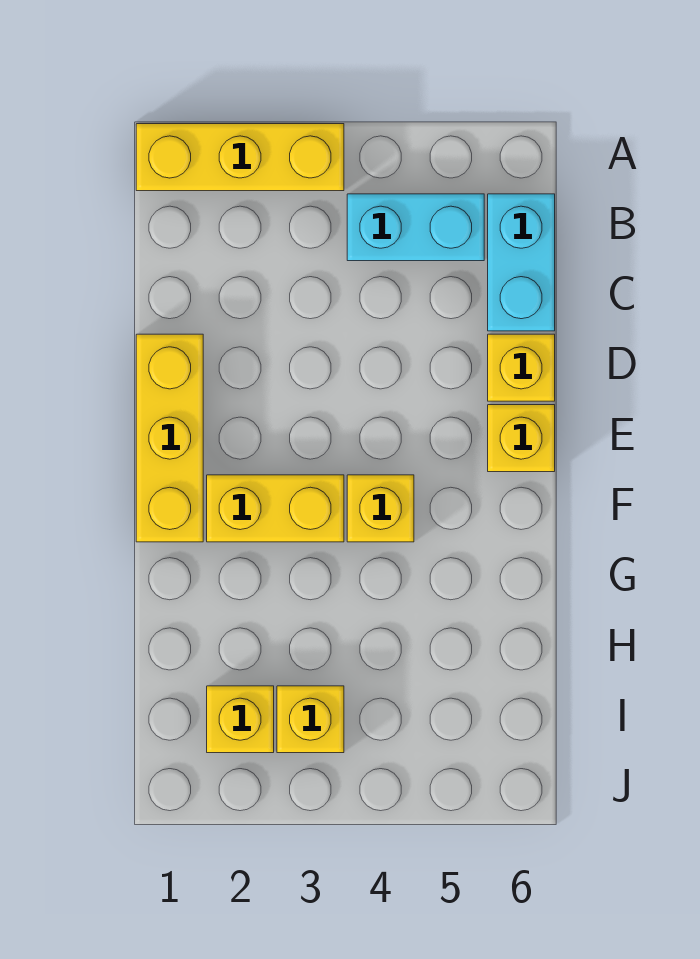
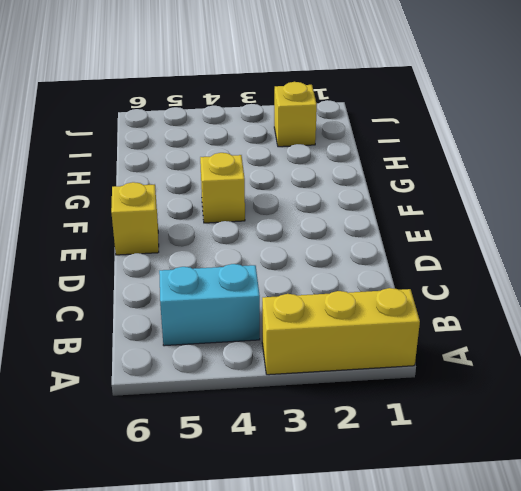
none -> cyan 1x2 brick [488,194,555,331]
none -> yellow 1x3 brick [136,334,203,542]

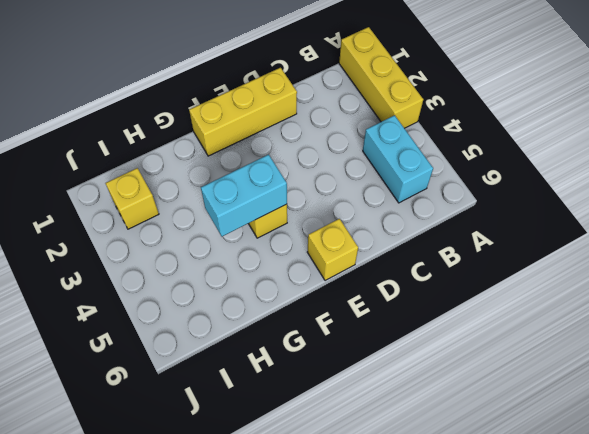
cyan 1x2 brick [201,154,287,237] -> cyan 1x2 brick moved to [488,194,555,331]
none -> yellow 1x1 brick [488,334,555,401]
none -> yellow 1x2 brick [207,475,344,542]

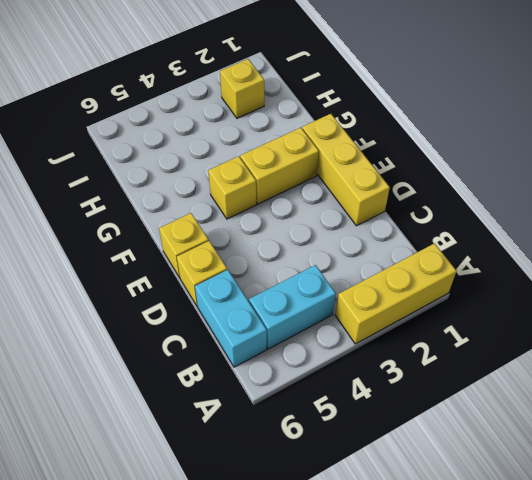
none -> yellow 1x1 brick [277,686,344,753]

